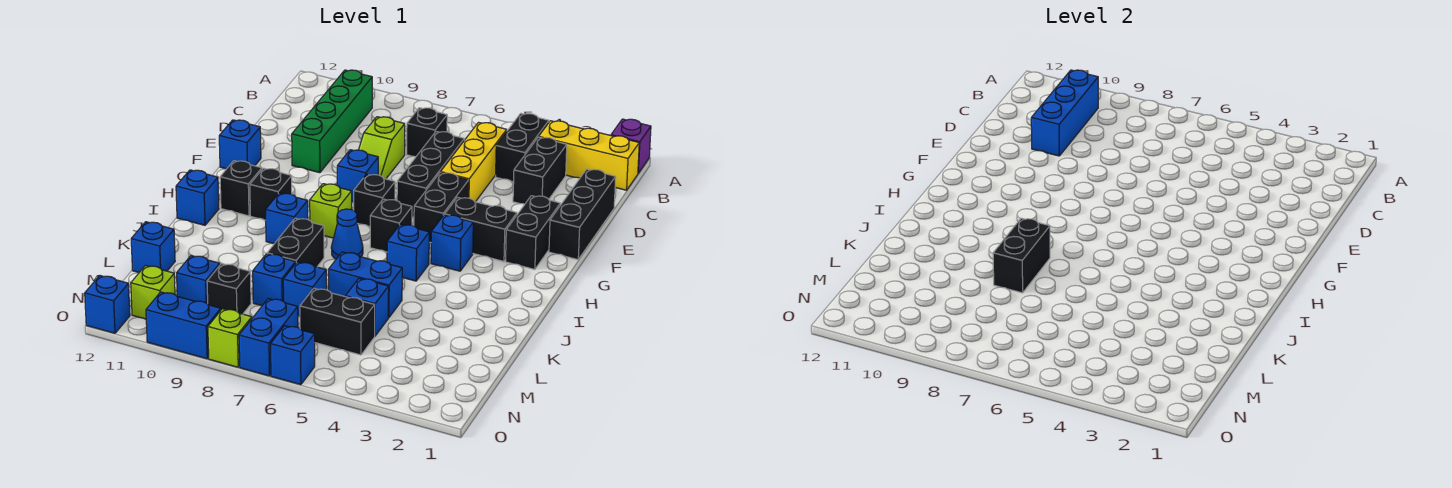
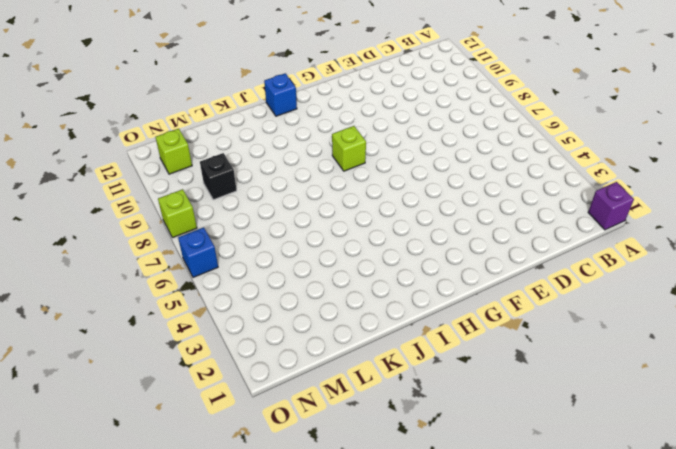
none -> yellow 1x3 brick [539,121,639,190]
none -> black 1x2 brick [496,113,549,182]
none -> green 1x4 brick [292,70,372,173]
none -> black 1x2 brick [513,137,567,204]

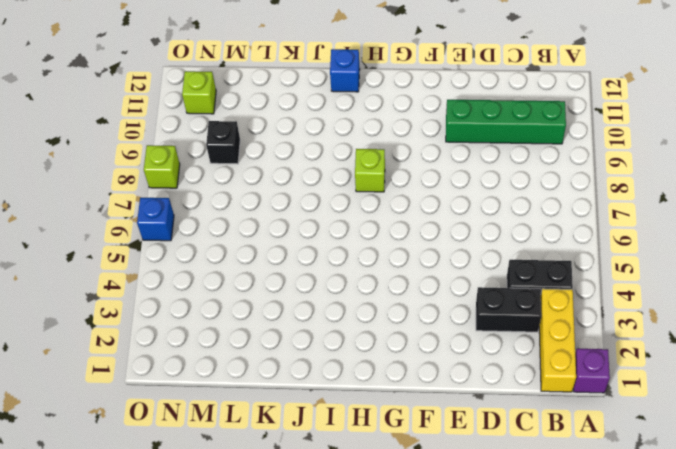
none -> yellow 1x3 brick [441,122,507,202]
none -> black 1x1 brick [407,108,447,157]
none -> black 1x3 brick [549,169,616,260]
none -> black 1x3 brick [397,131,464,217]

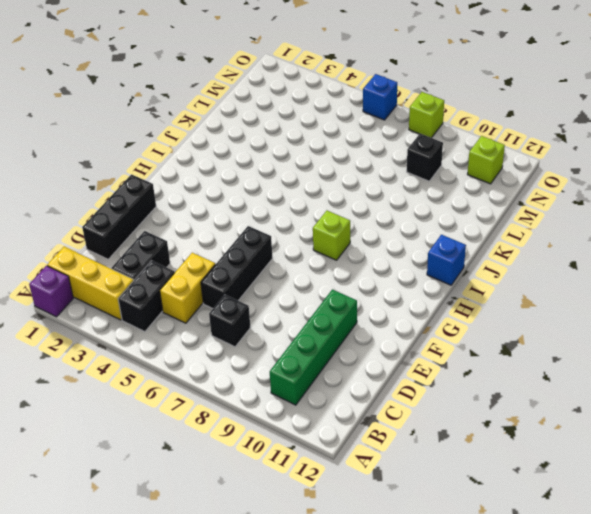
yellow 1x2 brick [160,253,215,323] -> yellow 1x3 brick [441,122,507,202]
none -> lime 1x2 slope [359,117,405,179]
none -> black 1x2 brick [506,196,560,269]
none -> black 1x2 brick [414,172,469,242]
none -> blue 1x1 brick [337,150,378,202]

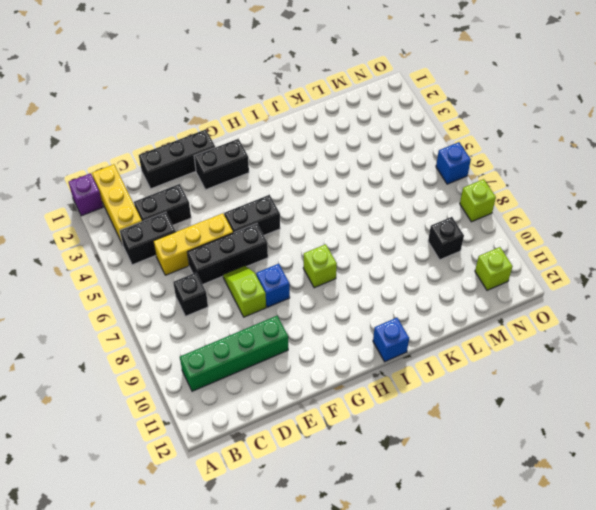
lime 1x2 slope [223,266,266,317] -> lime 1x2 slope turned to [359,117,405,179]
none -> blue 1x1 brick [219,120,261,169]
none -> black 1x2 brick [445,197,517,261]
none -> black 1x1 brick [354,174,395,227]
none -> blue 1x1 brick [431,215,473,271]

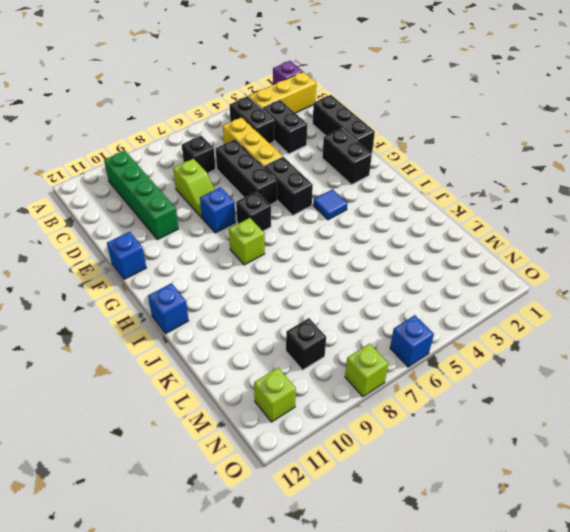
blue 1x1 tile [313,189,347,220] -> blue 1x1 brick [431,215,473,271]
none -> black 1x2 brick [445,197,517,261]
none -> black 1x1 brick [370,199,412,252]
none -> black 1x1 brick [250,168,292,220]
none -> black 1x1 brick [220,161,262,216]

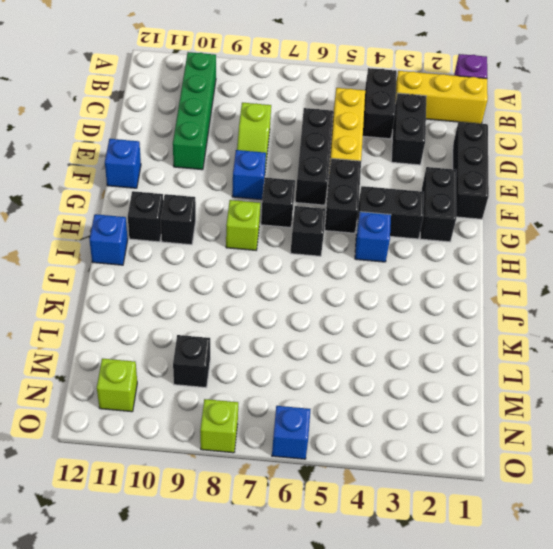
none -> black 1x1 brick [407,108,447,157]
none -> blue 1x1 brick [387,224,429,281]
none -> blue 1x1 cone [331,209,363,259]
none -> blue 1x1 brick [265,193,308,244]

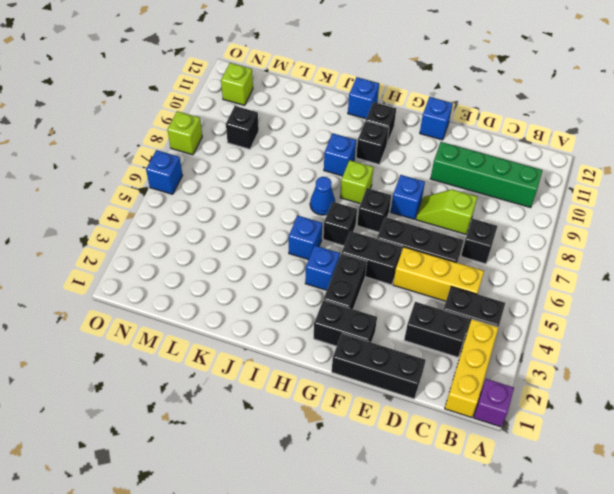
none -> black 1x2 brick [267,218,324,267]
none -> blue 1x2 brick [329,252,402,318]
none -> blue 1x1 brick [345,278,389,336]
none -> blue 1x1 brick [283,262,327,316]

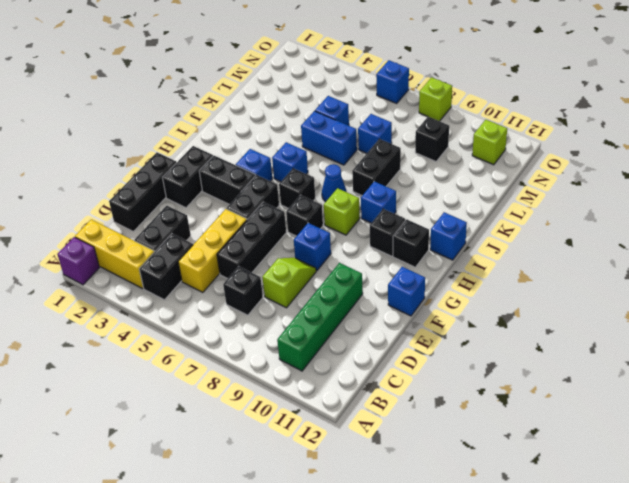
none -> blue 1x1 brick [253,254,296,306]
none -> blue 1x1 brick [131,222,175,273]
none -> black 1x2 brick [300,288,375,355]
none -> blue 1x1 brick [177,256,220,304]

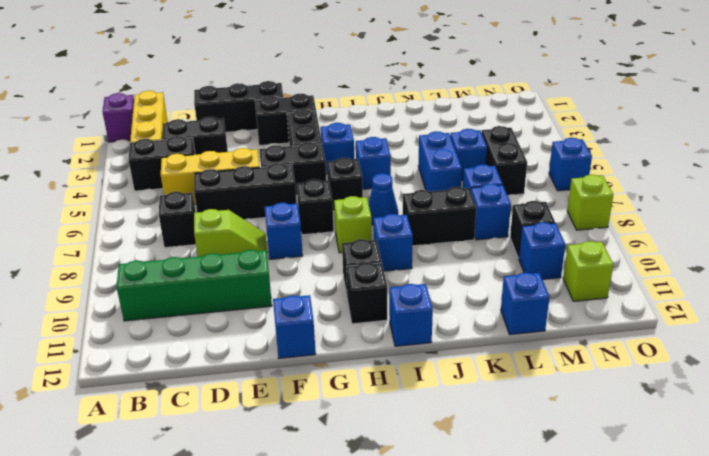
none -> blue 1x2 brick [239,299,298,376]
none -> blue 1x2 brick [146,292,221,359]
none -> blue 1x1 brick [85,276,130,333]
none -> blue 1x3 brick [1031,70,1098,156]

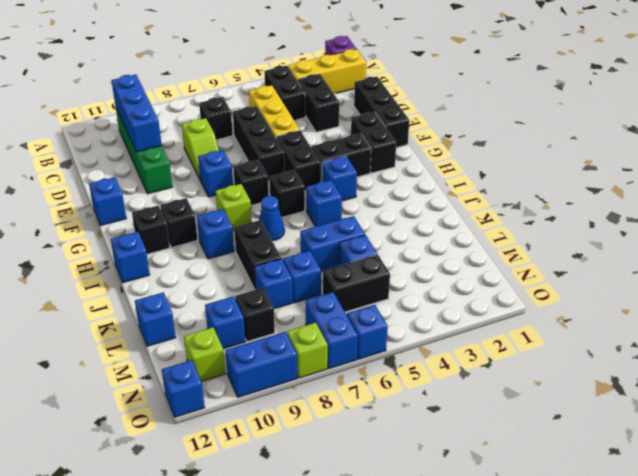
none -> black 1x2 brick [993,218,1050,293]

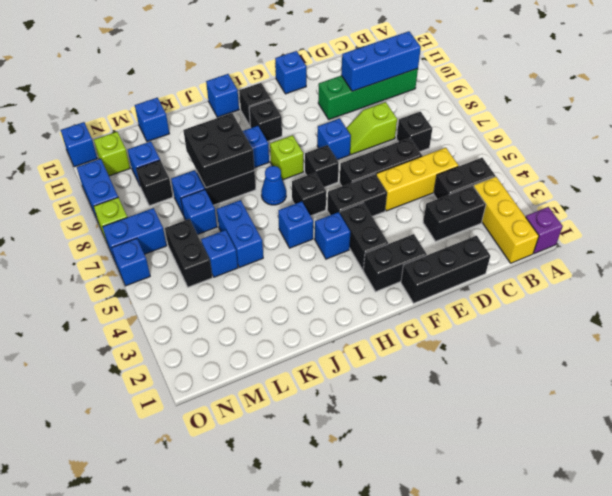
black 2x2 brick [183,113,254,188] -> black 1x2 brick [993,218,1050,293]

